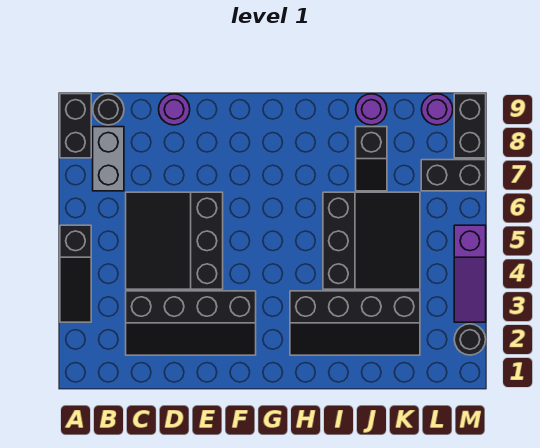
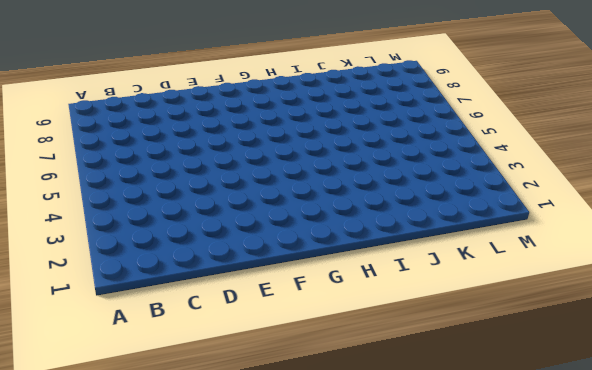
none -> black 1x3 slope [60,225,91,322]
none -> black 1x2 brick [60,94,91,158]
none -> grey 1x2 brick [93,127,124,191]

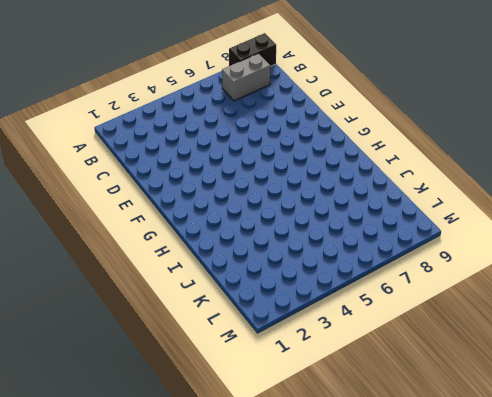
none -> black 1x3 slope [60,225,91,322]
none -> black 1x1 round brick [93,94,124,125]
none -> black 2x4 slope [126,291,256,355]

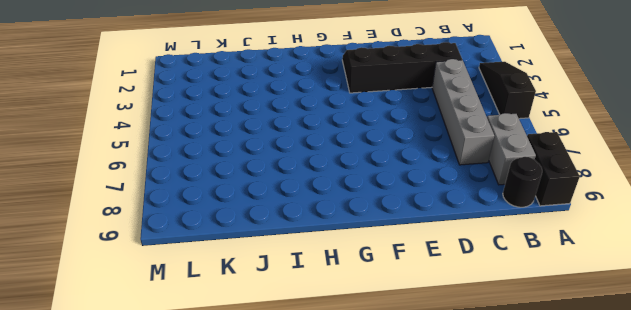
grey 1x4 brick [432,59,494,165] -> black 3x3 slope [126,192,223,289]
none -> purple 1x1 round brick [159,94,190,125]
none -> black 2x4 slope [290,291,420,355]
none -> black 3x3 slope [323,192,420,289]

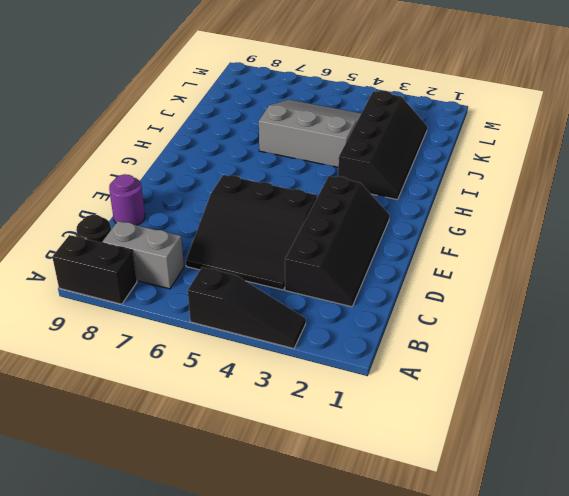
grey 3x3 slope [259,100,361,167] -> black 3x3 slope [323,192,420,289]
none -> black 1x2 slope [356,127,387,191]
none -> purple 1x1 round brick [356,94,387,125]
none -> black 1x2 brick [421,160,486,191]

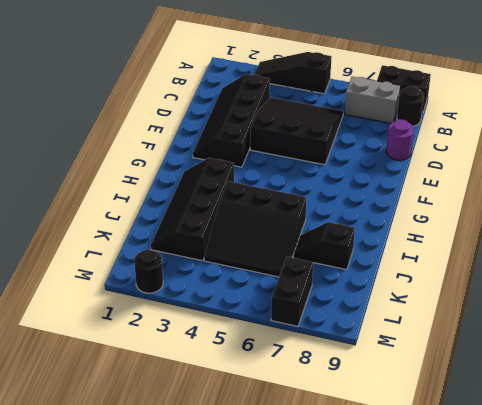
none -> purple 1x1 round brick [356,94,387,125]
none -> purple 1x1 round brick [422,94,453,125]
none -> purple 1x3 slope [454,225,486,322]

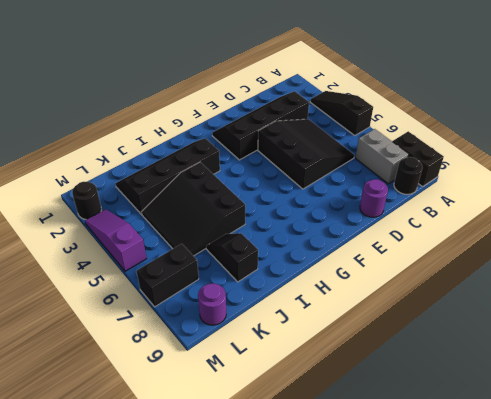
none -> purple 1x1 round brick [356,94,387,125]
none -> black 1x2 brick [454,94,486,158]

